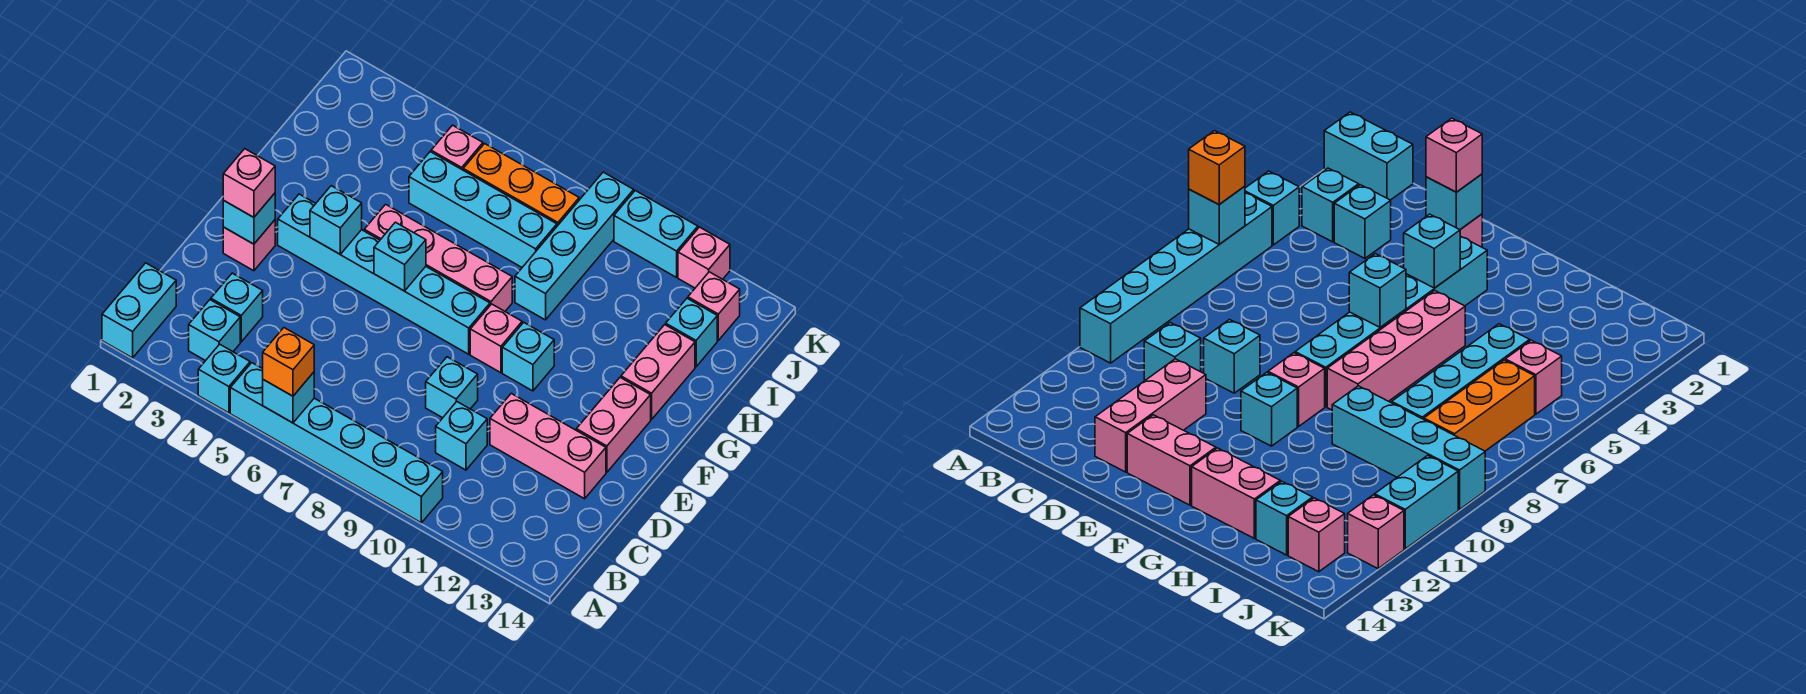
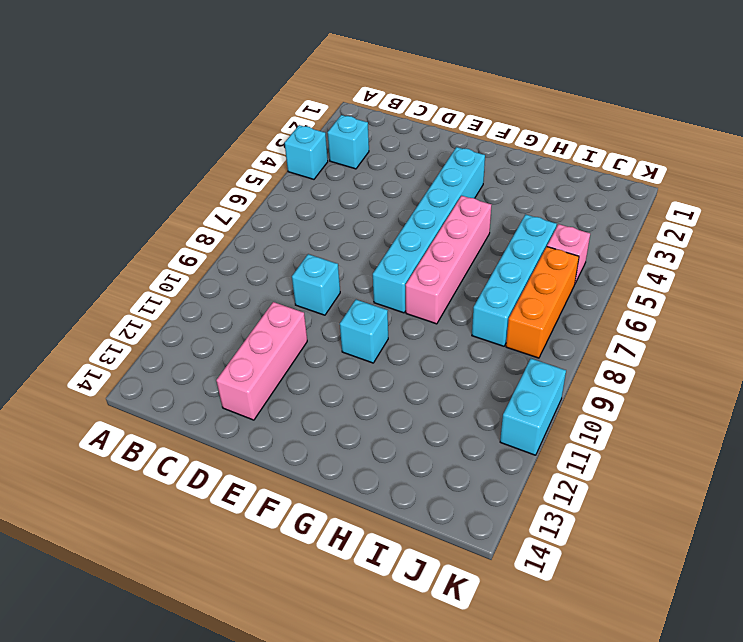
none -> cyan 1x2 brick [102,263,176,358]
none -> cyan 1x6 brick [230,363,443,523]
none -> cyan 1x1 brick [211,273,263,342]

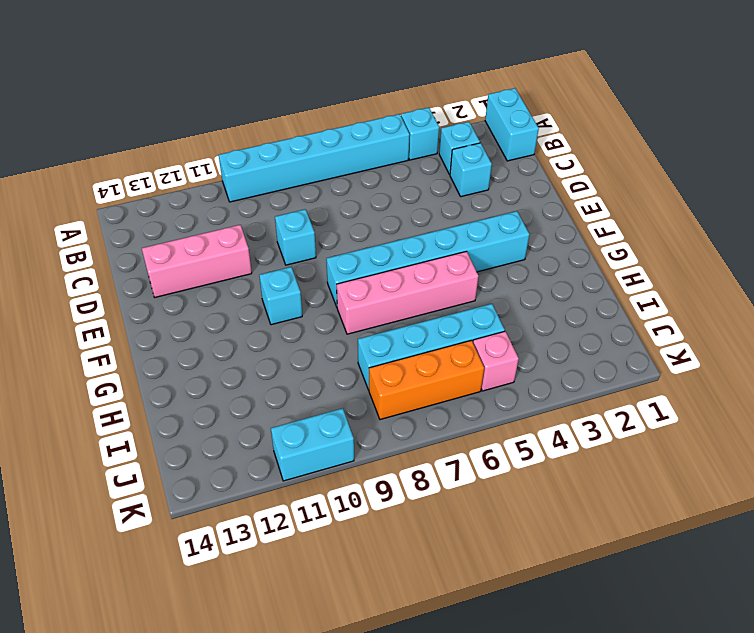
none -> cyan 1x1 brick [436,402,487,470]
none -> pink 1x1 brick [223,220,275,271]
none -> pink 1x2 brick [576,378,651,472]

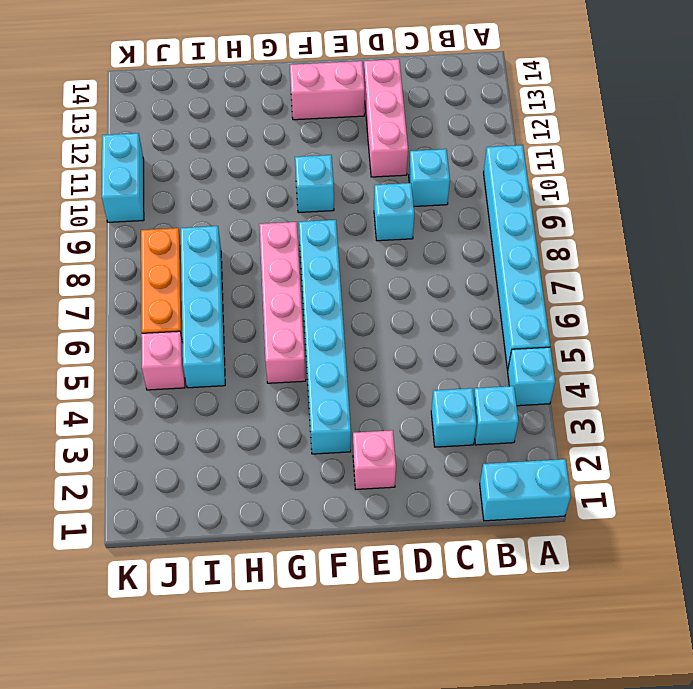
none -> pink 1x1 brick [470,304,522,373]
none -> pink 1x2 brick [621,325,695,420]
none -> cyan 1x4 brick [515,172,634,320]

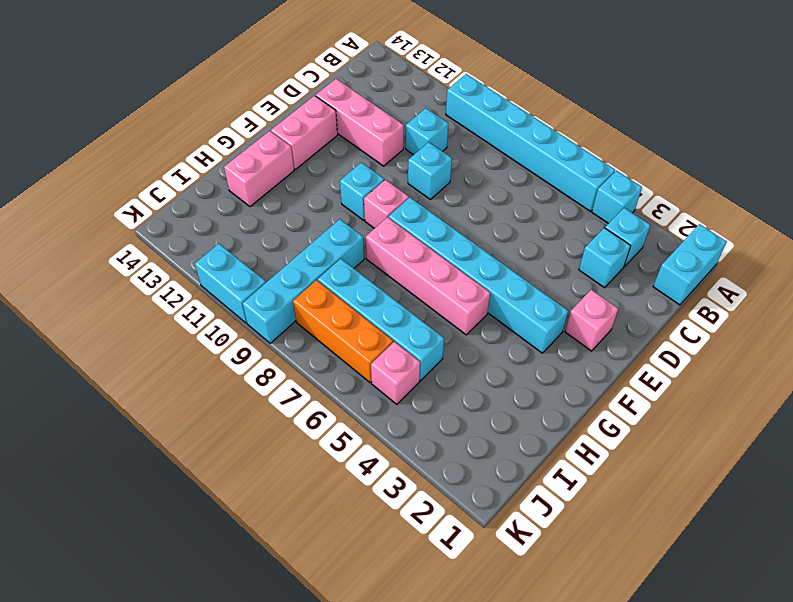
none -> cyan 1x1 brick [666,298,717,367]
none -> pink 1x1 brick [688,272,740,340]
none -> pink 1x1 brick [678,227,730,288]

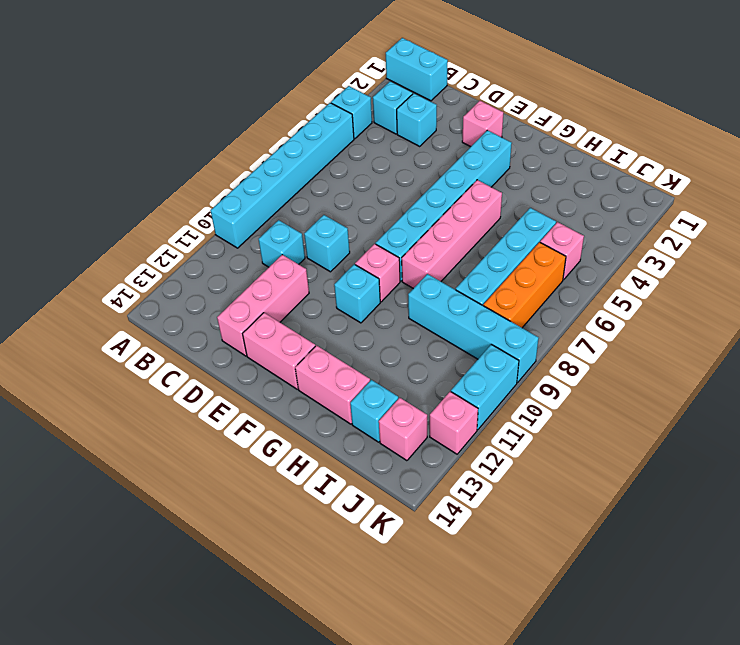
none -> cyan 1x1 brick [263,372,314,423]
none -> cyan 1x1 brick [223,193,275,244]
none -> cyan 1x1 brick [310,186,362,254]

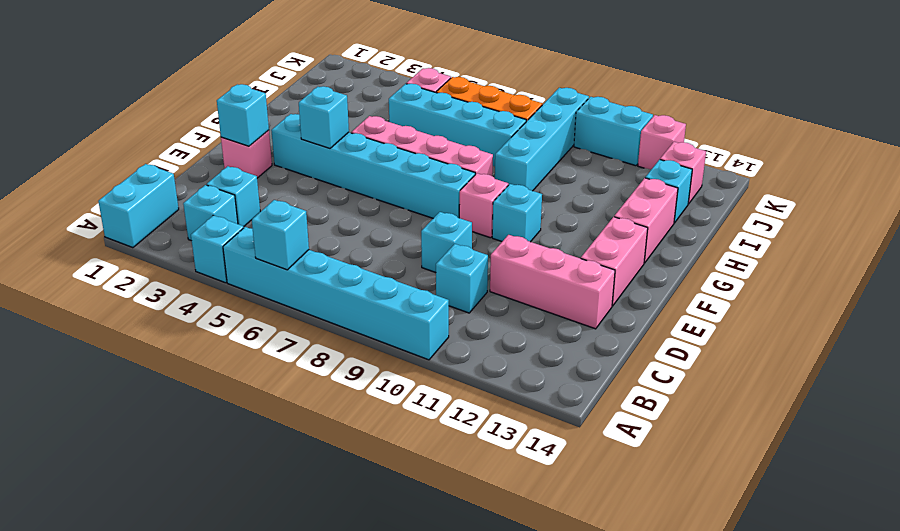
none -> cyan 1x1 brick [374,222,426,291]
none -> orange 1x1 brick [263,328,314,396]
none -> pink 1x1 brick [223,149,275,217]

